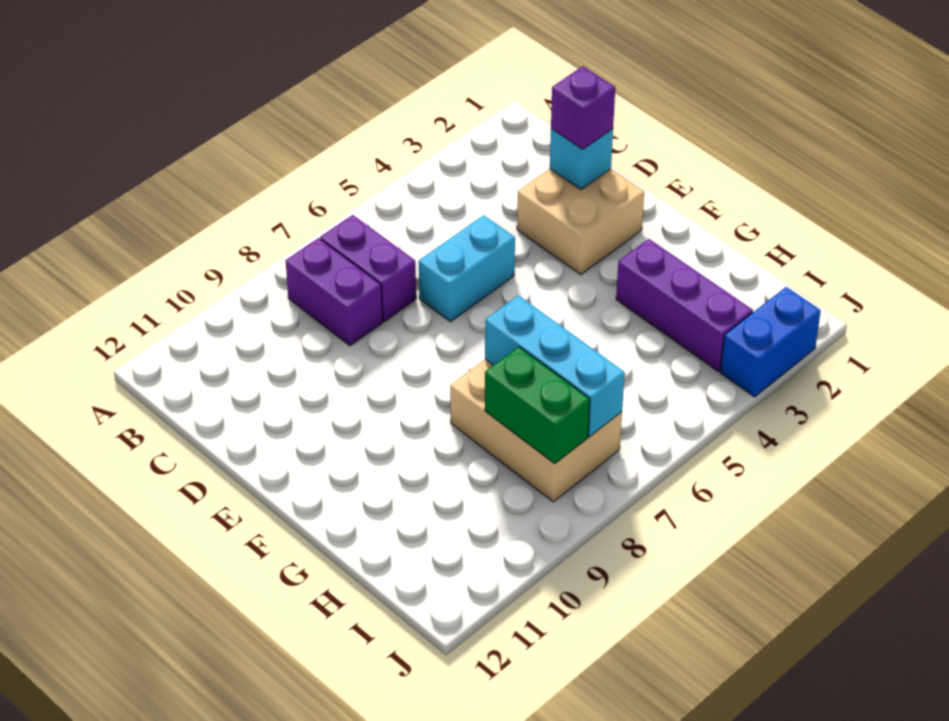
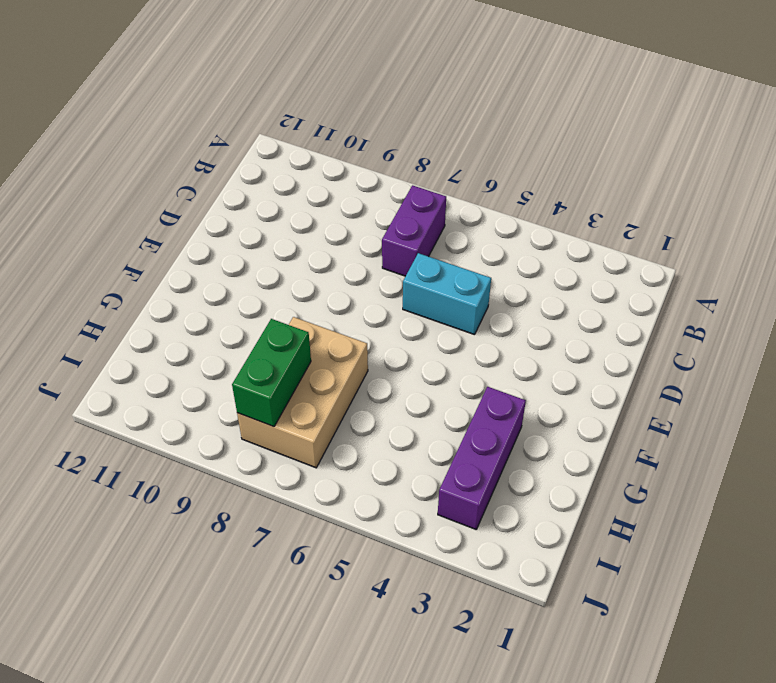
none -> purple 1x2 brick [286,238,383,346]
none -> tan 2x2 brick [517,169,644,275]

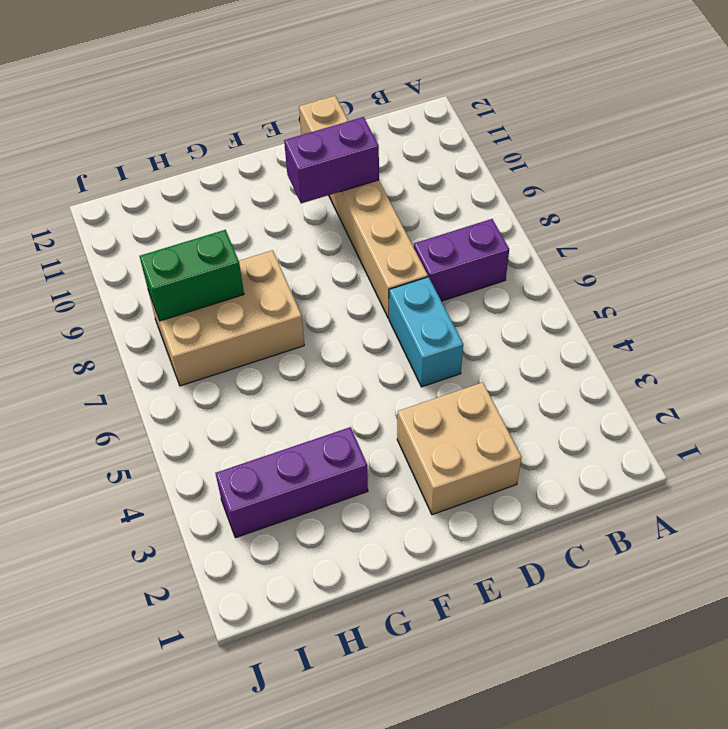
tan 1x6 brick [299,96,428,318] -> none
purple 1x2 brick [284,117,379,203] -> purple 1x2 brick moved to [286,238,383,346]
none -> blue 1x2 brick [720,287,821,397]
none -> cyan 1x1 brick [550,129,613,190]

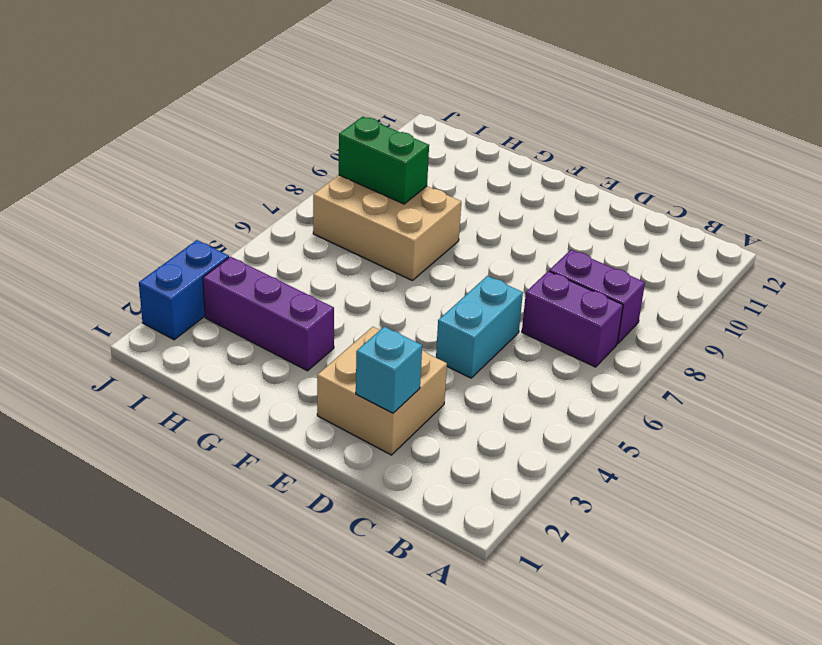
none -> cyan 1x3 brick [485,295,625,436]
none -> purple 1x1 brick [551,66,615,149]

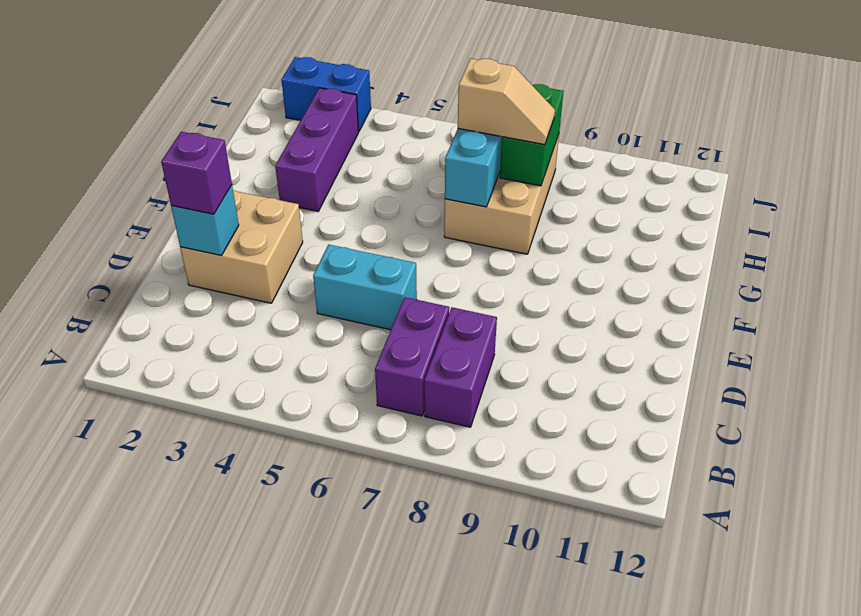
tan 1x2 slope [458,58,555,145] -> none

